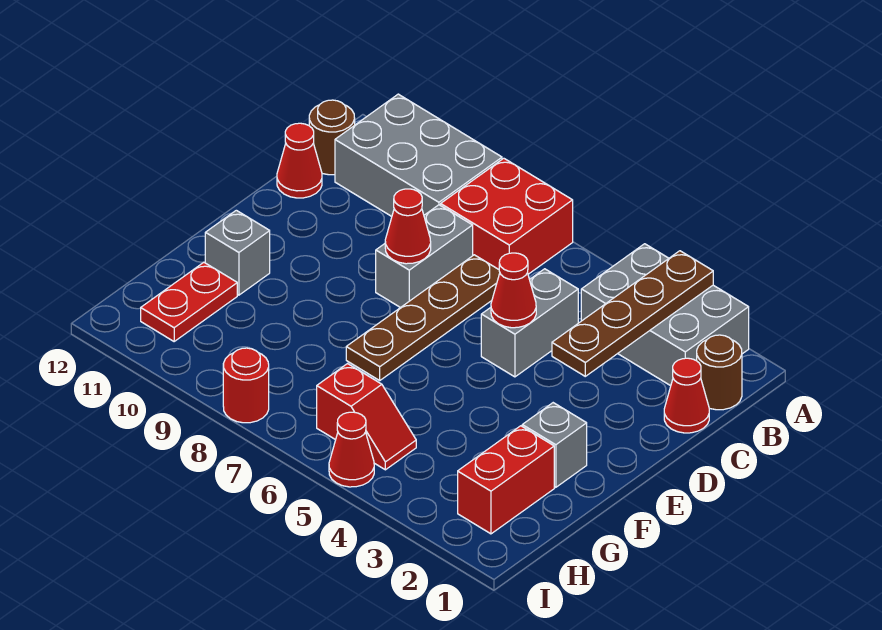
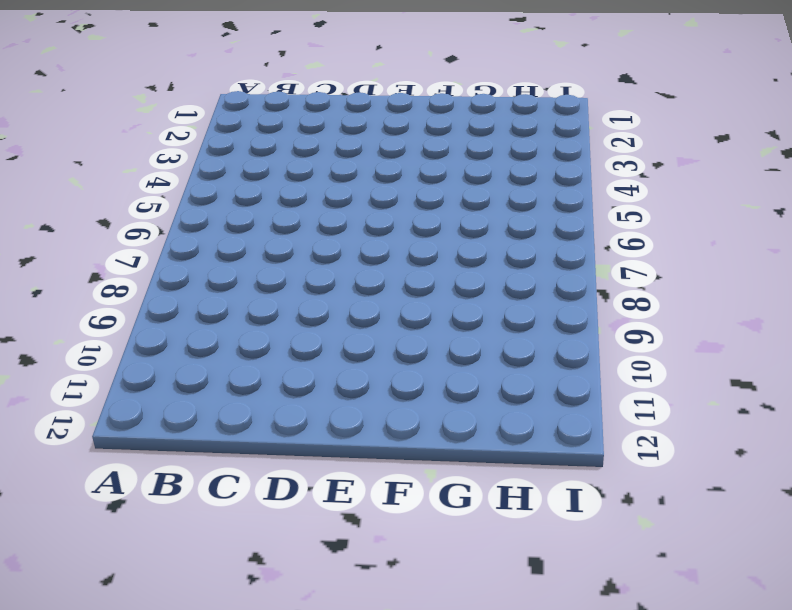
none -> grey 2x3 brick [581,244,749,386]
none -> red 2x2 brick [441,158,573,274]
none -> grey 2x3 brick [335,94,502,216]

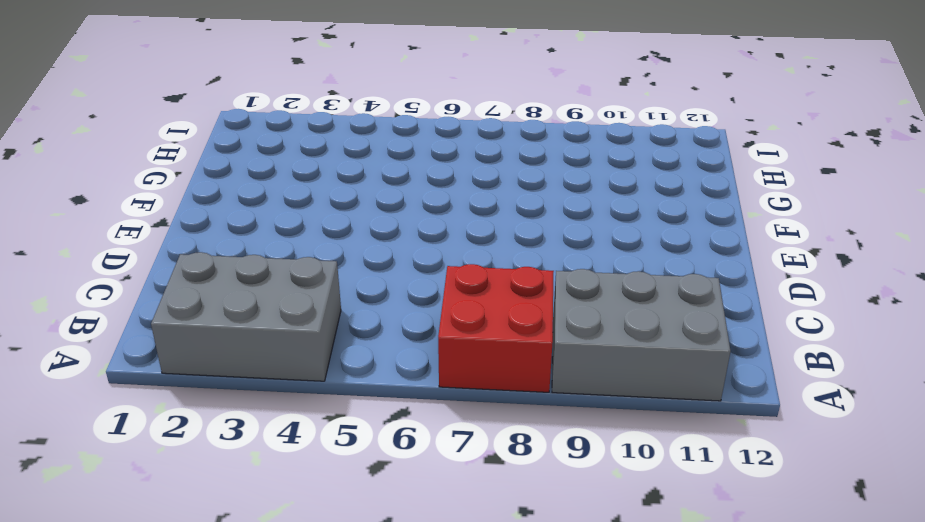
none -> brown 1x1 round brick [697,335,742,410]
none -> brown 1x1 round brick [309,100,355,175]
none -> red 1x1 cone [664,358,709,433]

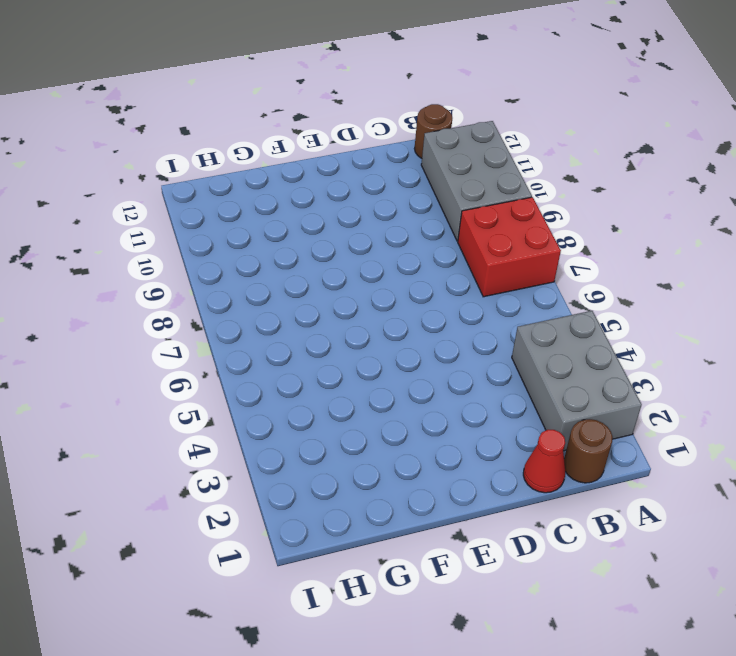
none -> grey 1x2 brick [481,269,578,377]
none -> brown 1x4 plate [346,255,500,380]
none -> grey 1x2 brick [376,205,473,308]

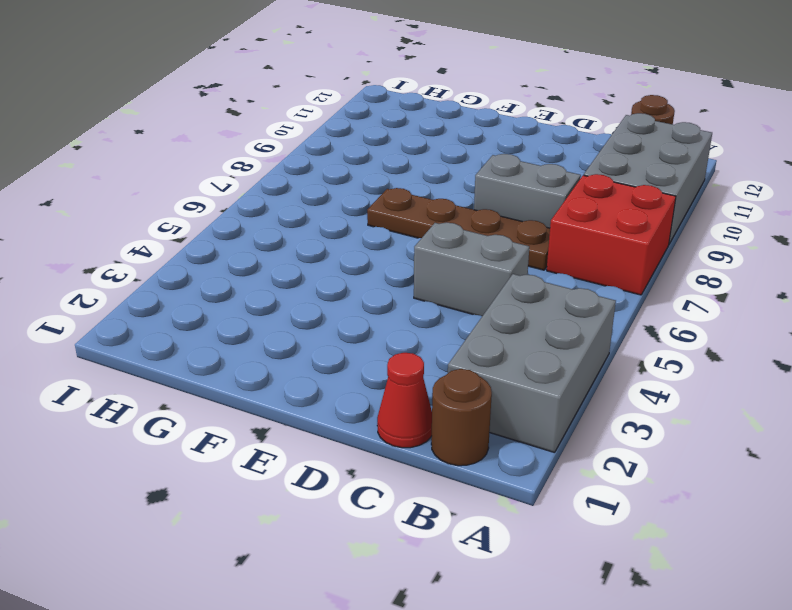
none -> red 1x1 cone [277,123,322,198]
none -> grey 1x1 brick [522,403,587,487]
none -> grey 1x1 brick [205,210,270,295]

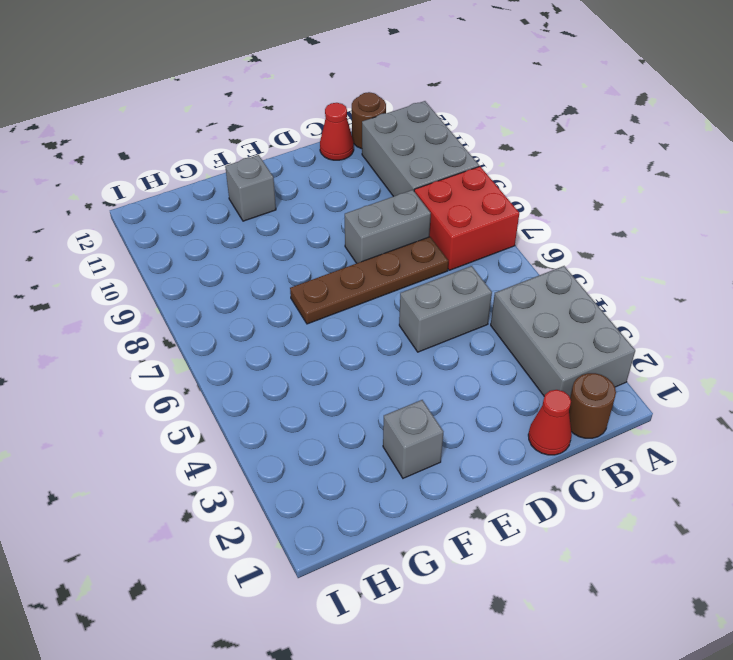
none -> red 1x2 brick [458,426,554,534]
none -> red 1x2 plate [141,262,237,341]
none -> red 1x2 slope [317,364,416,470]

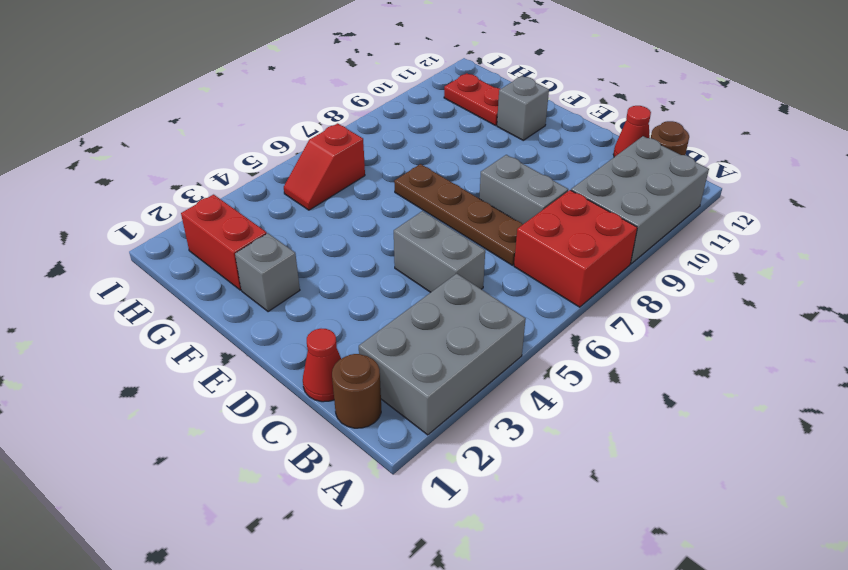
none -> red 1x1 cone [329,412,374,487]
none -> red 1x1 round brick [223,348,269,423]
none -> brown 1x4 plate [552,251,713,376]

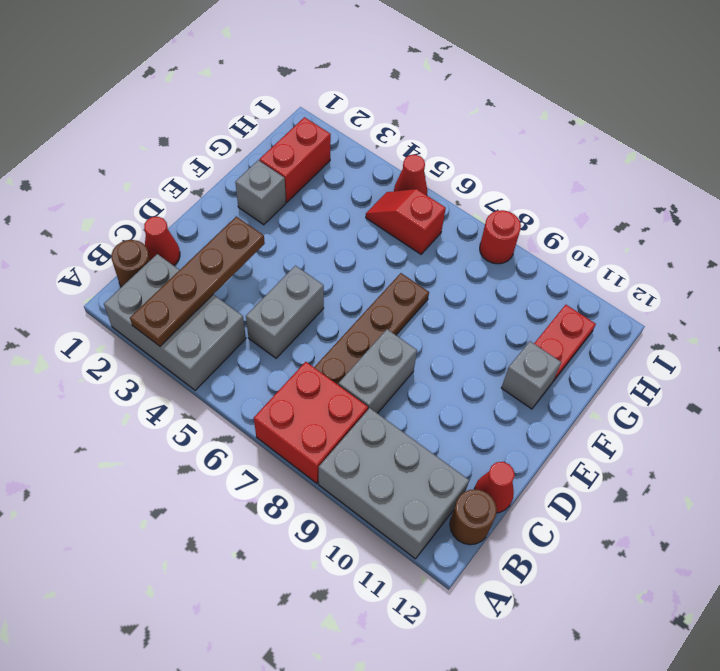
none -> red 1x1 cone [491,253,536,328]
none -> red 1x1 cone [385,189,431,264]

